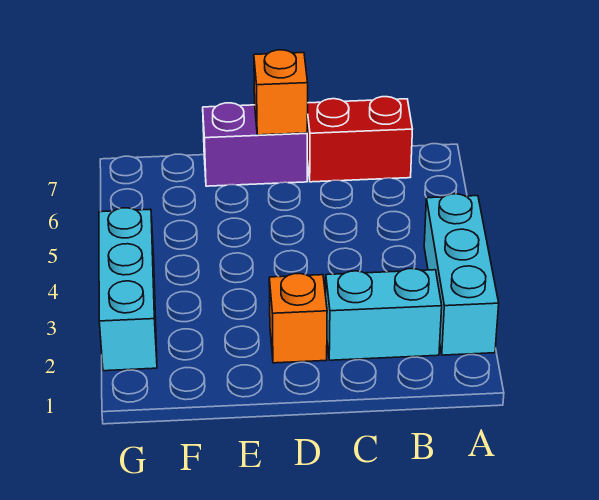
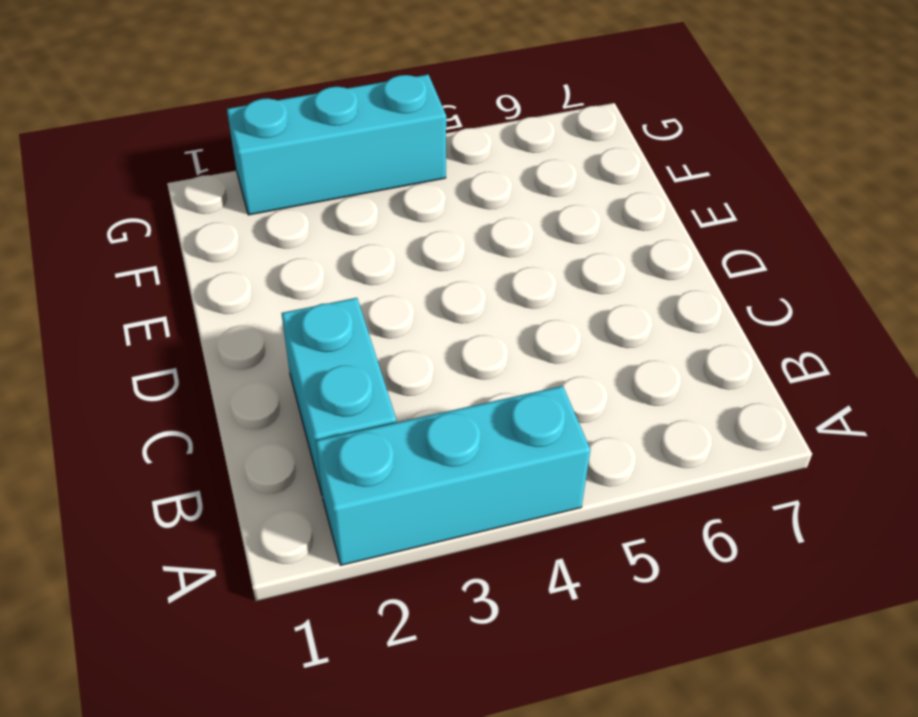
none -> red 1x2 brick [307,97,412,182]
none -> orange 1x1 brick [269,274,327,363]

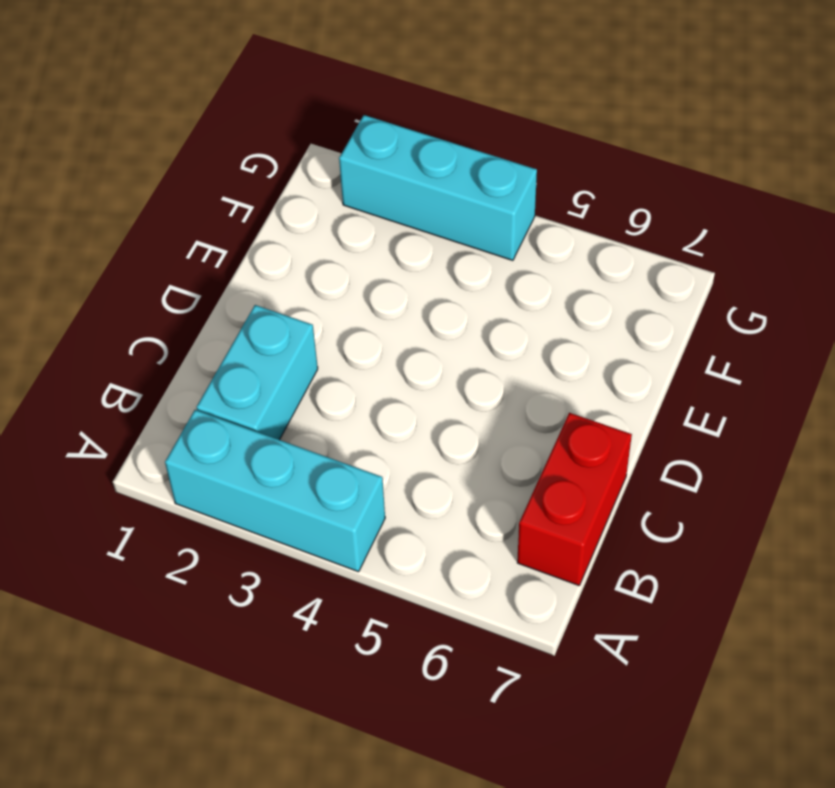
none -> orange 1x1 brick [269,274,327,363]
none -> purple 1x2 brick [203,103,307,186]

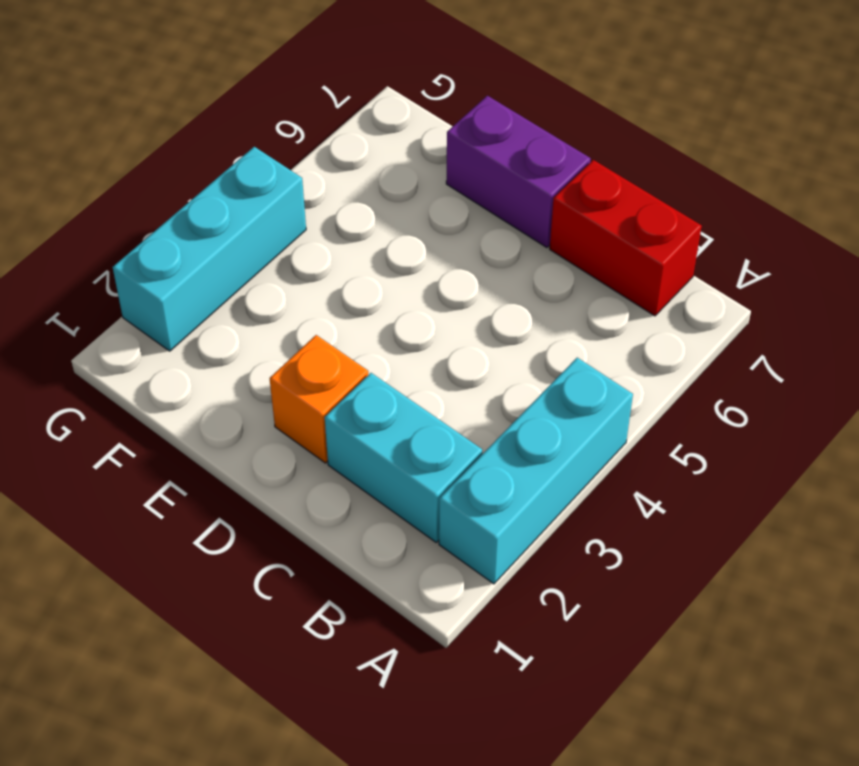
none -> orange 1x1 brick [254,50,308,135]

